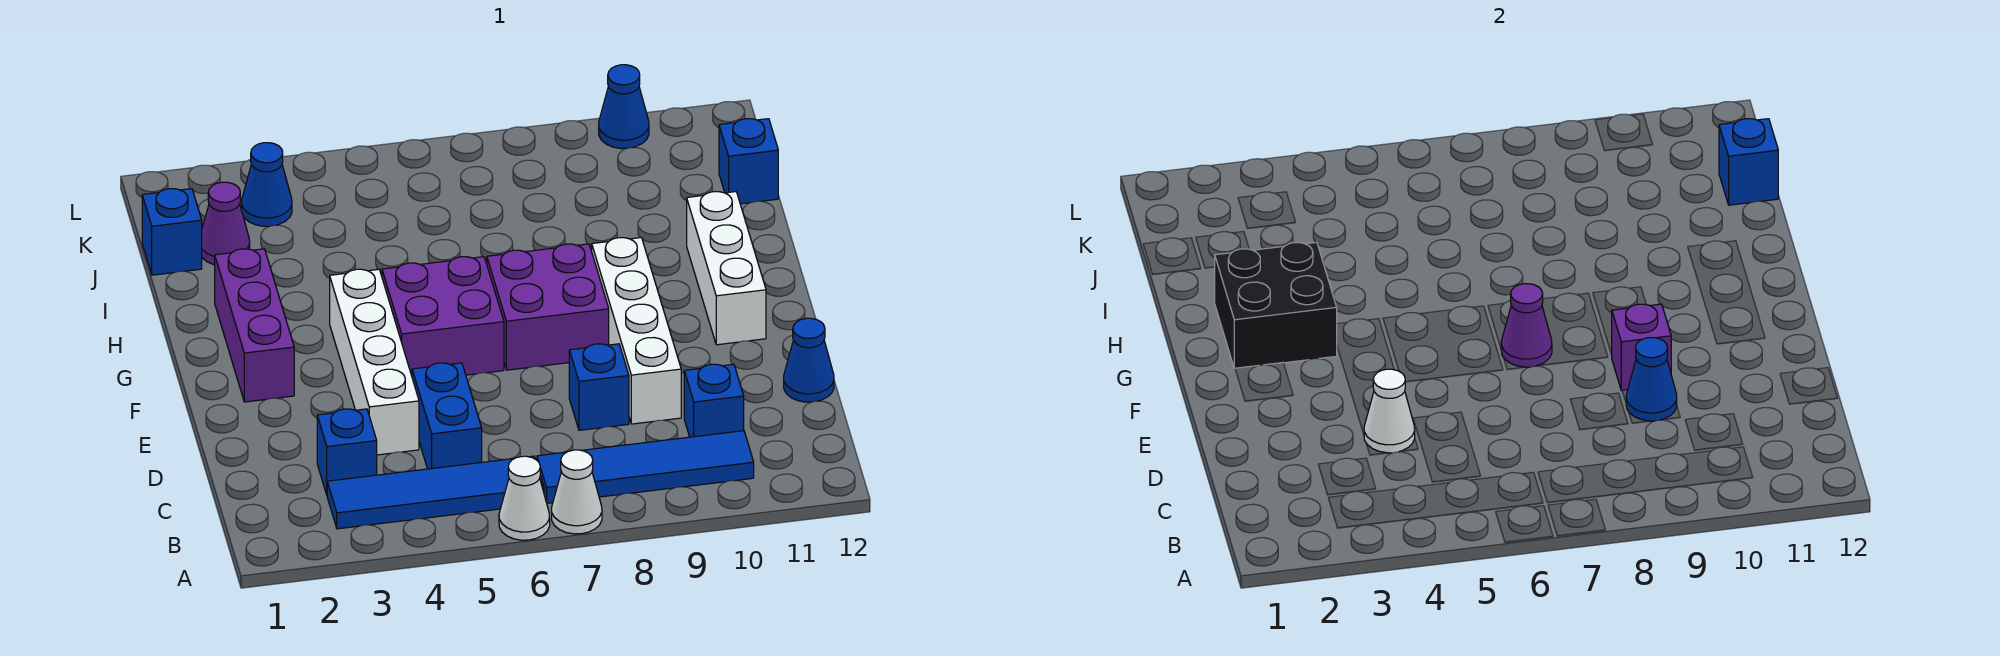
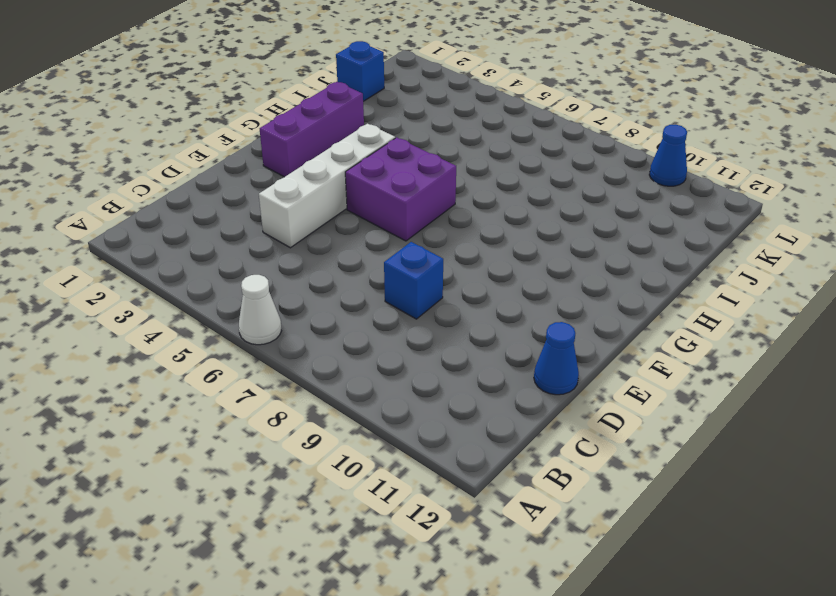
none -> white 1x1 cone [552,450,602,534]
none -> blue 1x4 tile [327,456,544,529]
none -> blue 1x4 tile [537,431,754,503]

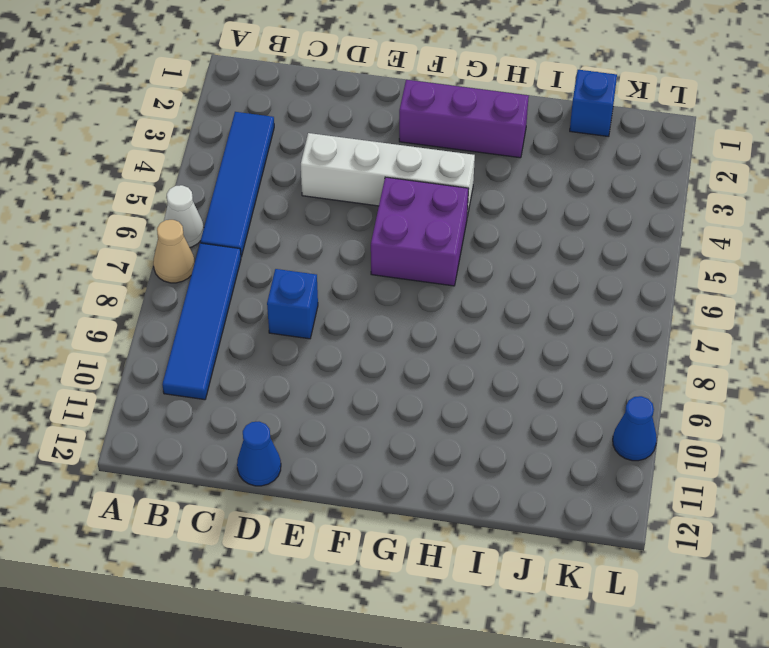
tan 1x1 cone [153,220,195,283] -> white 1x1 cone [552,450,602,534]
none -> blue 1x1 brick [317,409,377,494]
none -> blue 1x2 brick [412,363,482,469]
none -> blue 1x1 brick [684,364,744,437]

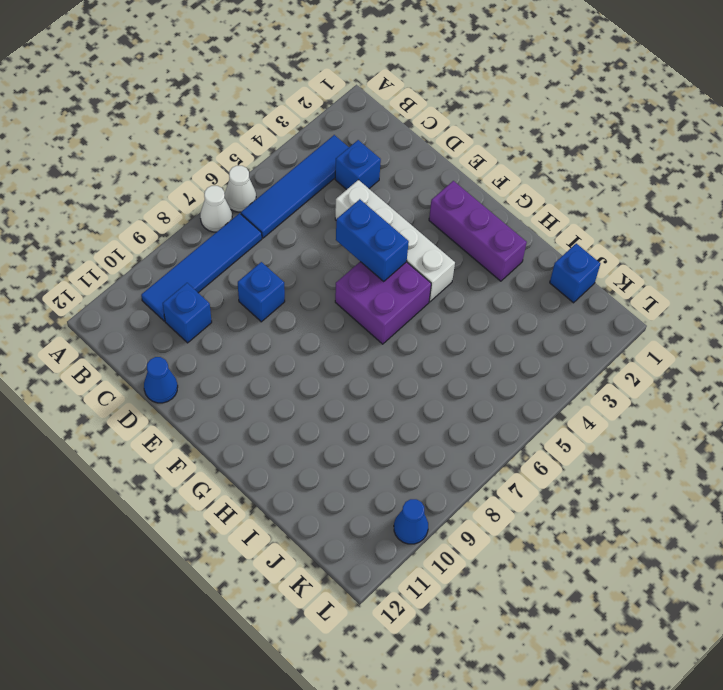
blue 1x2 brick [336,199,409,281] -> blue 1x2 brick moved to [412,363,482,469]
none -> white 1x4 brick [592,238,681,424]
none -> purple 2x2 brick [487,244,609,370]
none -> white 1x3 brick [687,192,766,345]

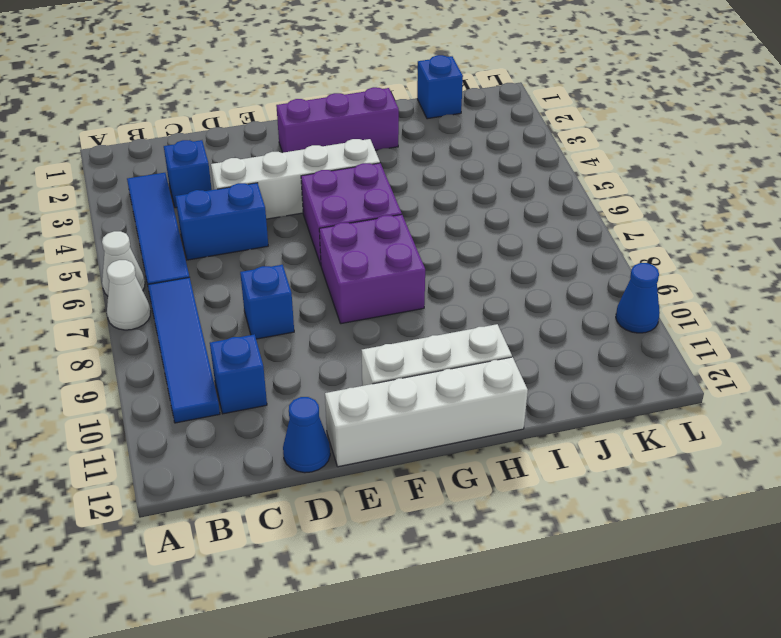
white 1x4 brick [325,357,528,467] -> white 1x4 brick moved to [592,238,681,424]
none -> purple 1x1 cone [202,182,250,265]
none -> blue 1x1 brick [719,119,778,204]
none -> blue 1x1 cone [242,143,292,226]

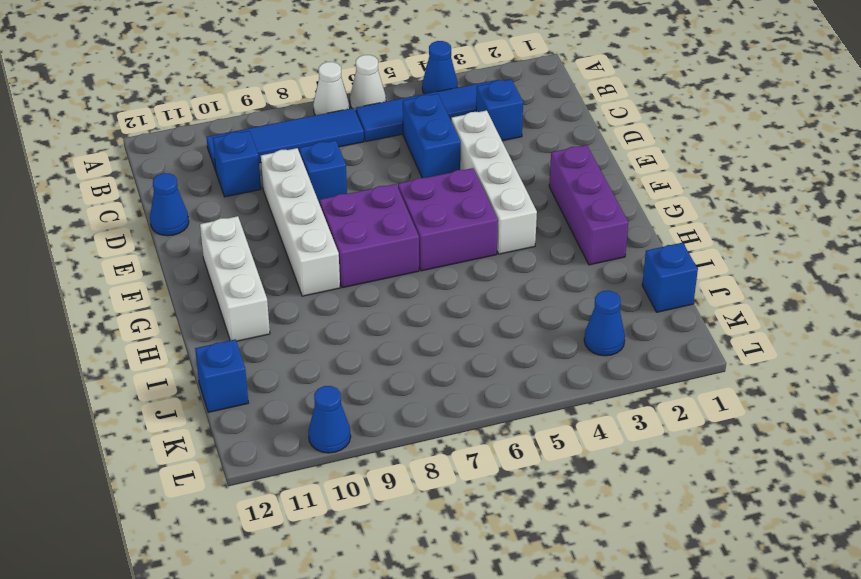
blue 1x1 cone [422,41,458,94] -> blue 1x1 cone moved to [1626,338,1677,421]
none -> purple 1x1 cone [202,182,250,265]
none -> white 1x1 cone [1364,369,1415,453]
none -> purple 1x1 brick [1612,304,1671,391]

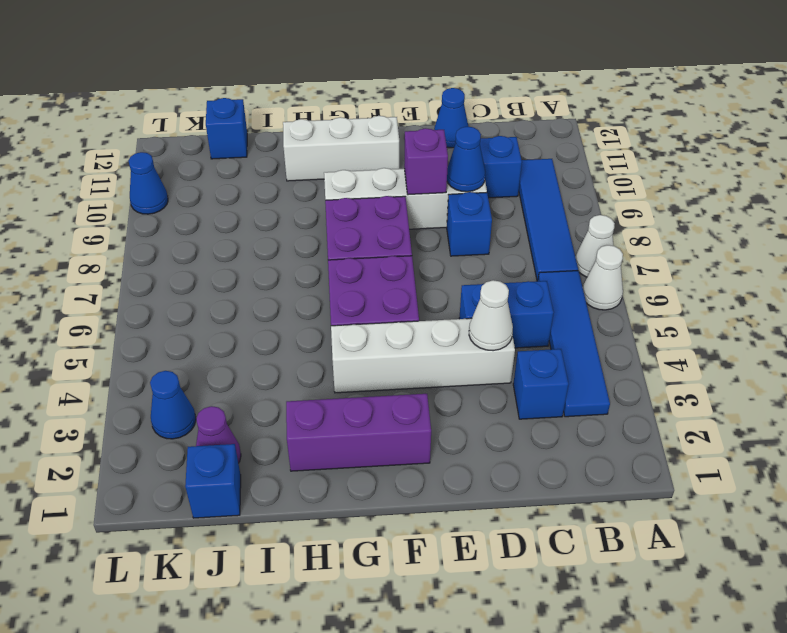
none -> purple 1x1 cone [1501,284,1552,367]
none -> black 2x2 brick [1215,242,1337,369]
none -> blue 1x1 brick [1719,119,1778,205]

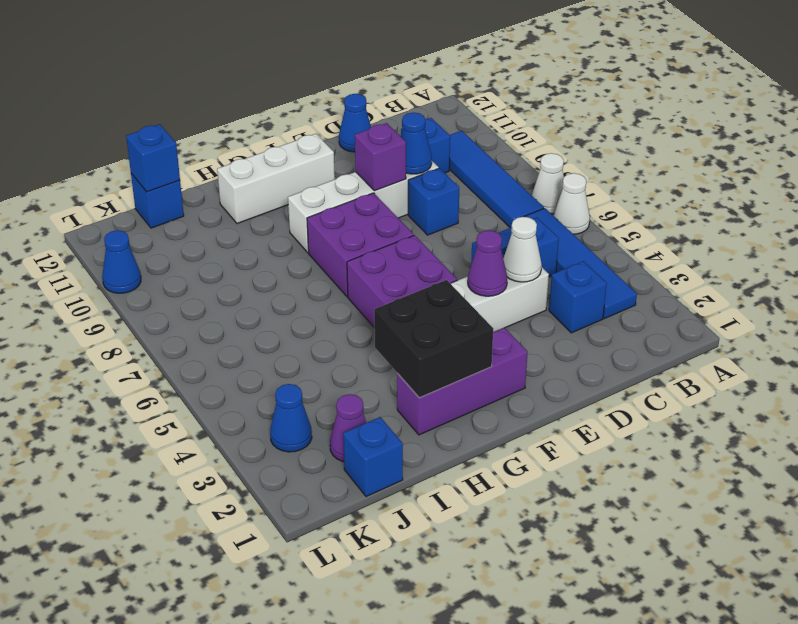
purple 1x1 cone [468,231,507,296] -> purple 1x1 cone moved to [1501,284,1552,367]

